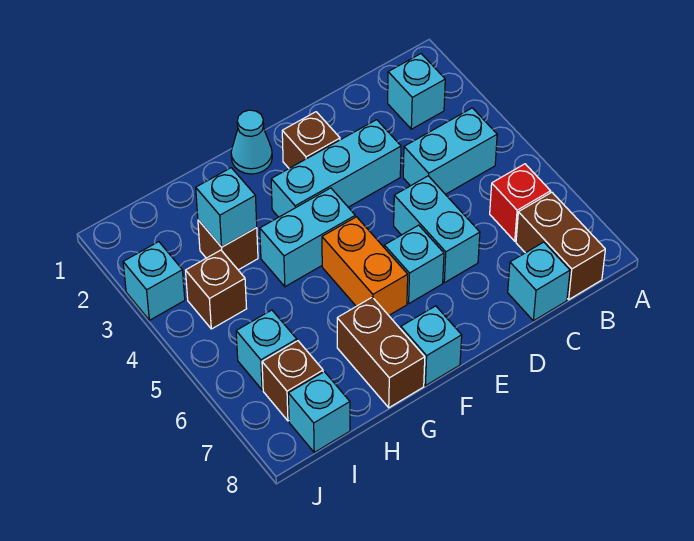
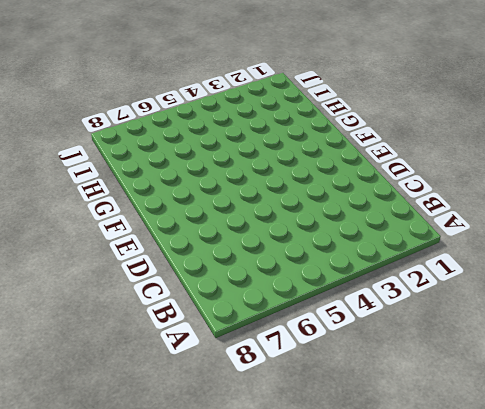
none -> cyan 1x1 brick [388,54,445,129]
none -> cyan 1x2 brick [403,108,497,194]
none -> red 1x1 brick [490,164,551,241]

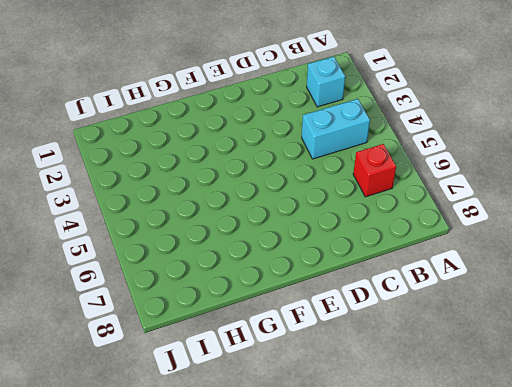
none -> brown 1x2 brick [516,192,605,299]
none -> cyan 1x1 brick [508,242,570,321]
none -> cyan 1x3 brick [271,120,401,217]

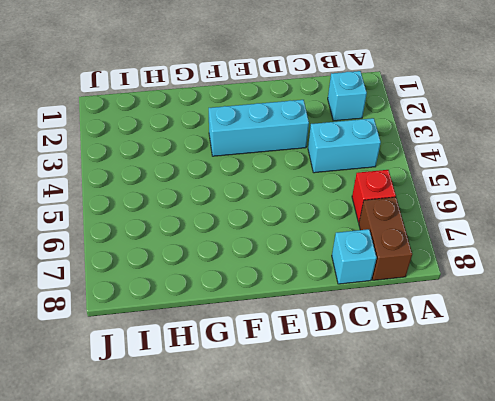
none -> cyan 1x2 brick [394,176,480,283]
none -> brown 1x1 brick [282,112,340,168]
none -> cyan 1x1 brick [384,225,444,303]

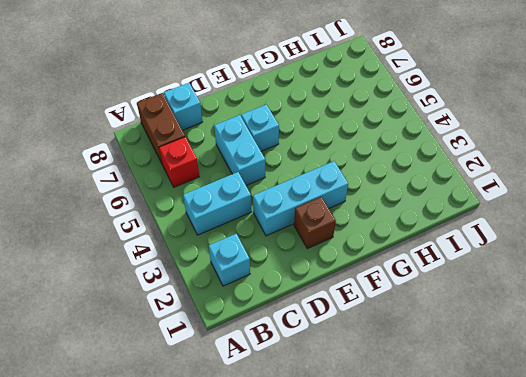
none -> cyan 1x1 cone [231,110,272,174]
none -> cyan 1x2 brick [260,188,355,287]
none -> orange 1x2 brick [322,217,408,315]

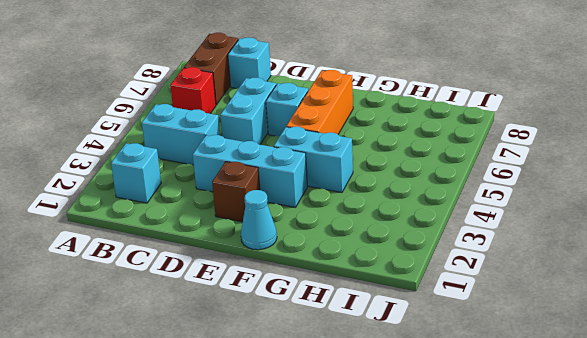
orange 1x3 brick [286,70,353,134] -> orange 1x2 brick [322,217,408,315]
none -> cyan 1x1 brick [401,306,462,386]
none -> brown 1x2 brick [337,297,425,408]
none -> brown 1x1 brick [198,220,258,270]

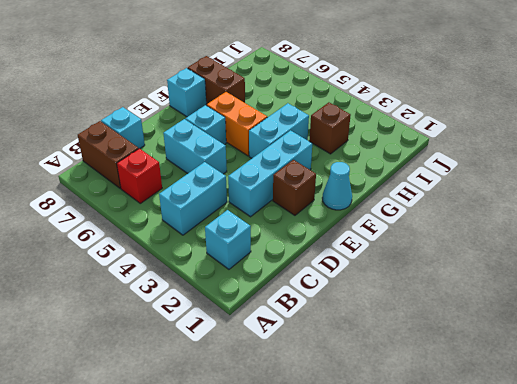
none -> brown 1x1 brick [186,250,247,329]
none -> cyan 1x1 brick [236,310,297,390]
none -> brown 1x1 brick [262,341,323,421]

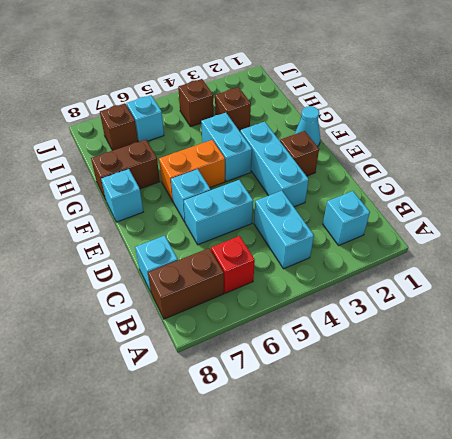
none -> cyan 1x1 brick [288,372,350,452]
none -> cyan 1x1 brick [123,242,185,320]
none -> cyan 1x1 brick [196,168,257,247]

